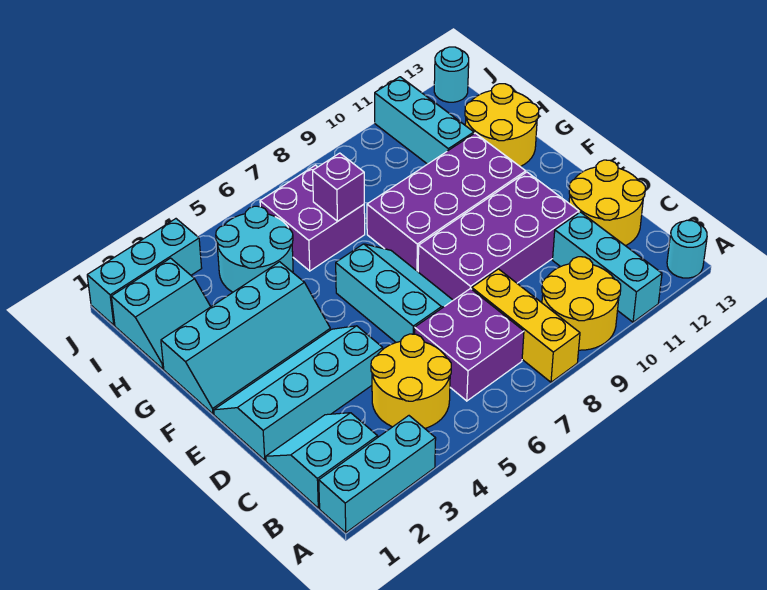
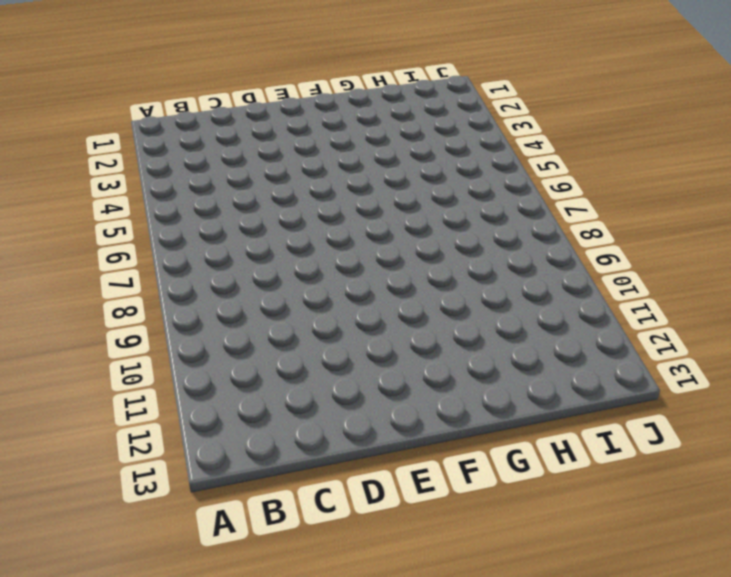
none -> cyan 1x3 brick [319,416,436,533]
none -> yellow 1x3 brick [472,269,580,382]
none -> yellow 2x2 round brick [542,257,621,350]

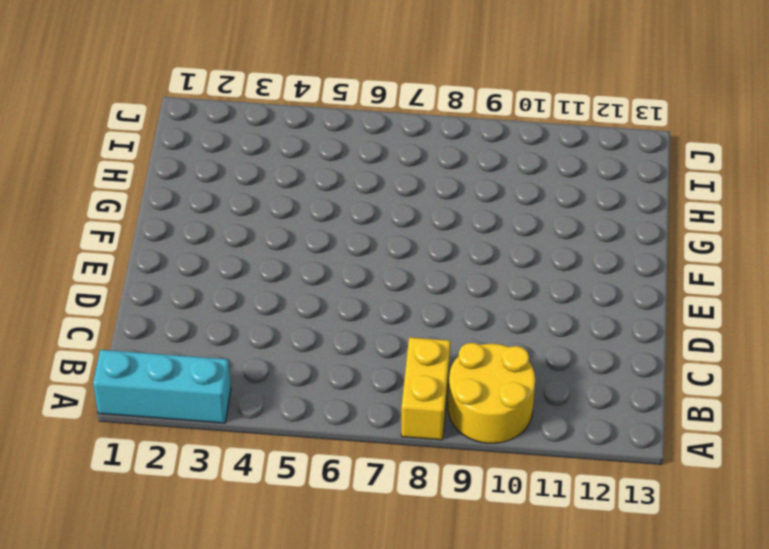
yellow 1x2 brick [401,337,450,440] -> yellow 1x3 brick [472,269,580,382]
none -> cyan 1x3 brick [553,212,662,322]
none -> cyan 1x1 round brick [667,220,707,278]
none -> cyan 2x2 slope [266,413,378,508]

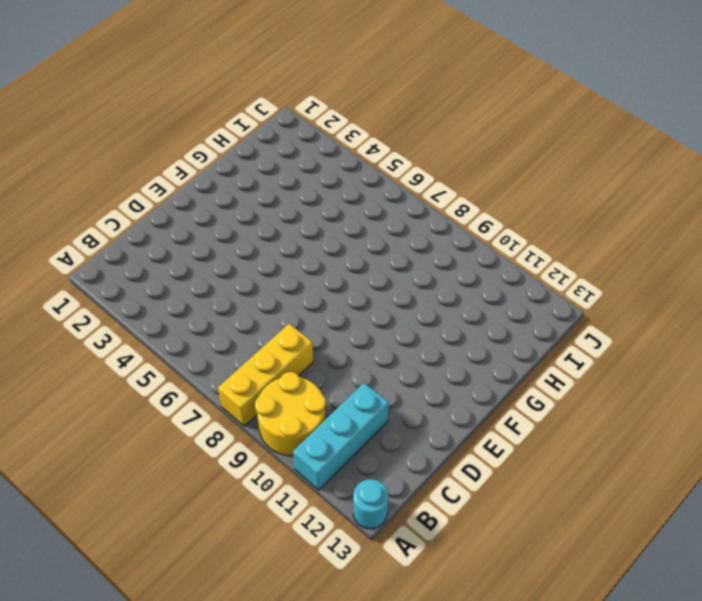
none -> cyan 1x3 brick [319,416,436,533]
none -> cyan 2x2 slope [266,413,378,508]
none -> yellow 2x2 round brick [371,334,451,428]

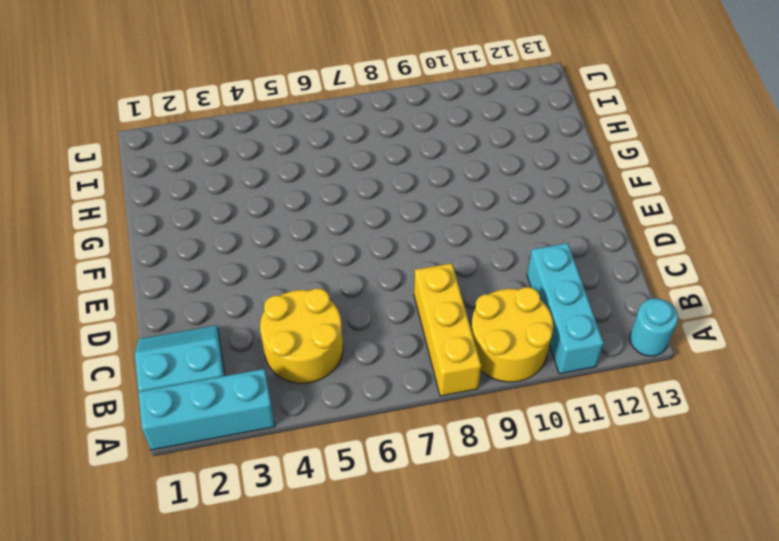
none -> purple 2x2 brick [415,288,524,401]
none -> yellow 2x2 round brick [569,160,645,246]
none -> cyan 2x4 slope [214,326,383,460]

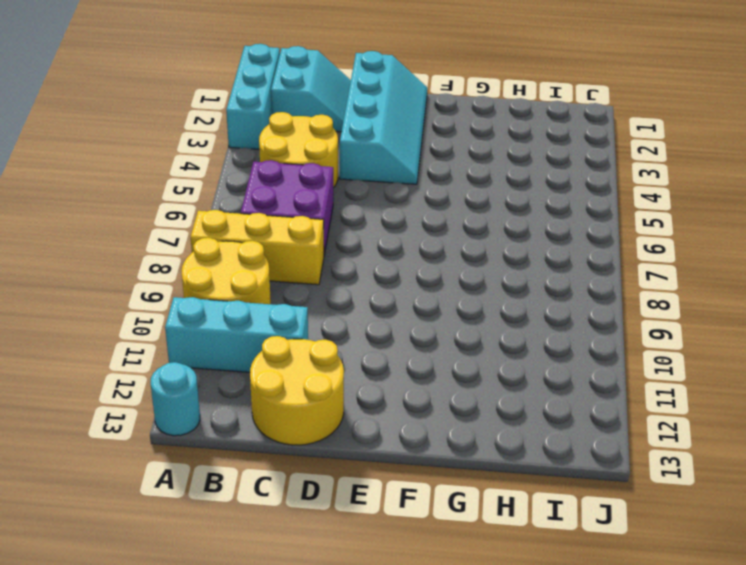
none -> cyan 2x3 slope [336,244,453,342]
none -> purple 2x4 brick [418,172,579,300]
none -> cyan 2x4 slope [161,262,330,414]

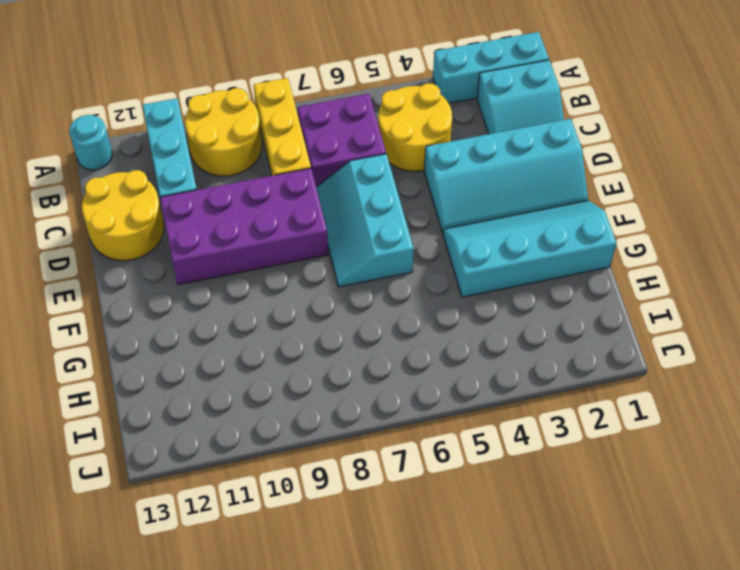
none -> purple 2x4 brick [367,133,526,272]
none -> yellow 2x2 round brick [465,84,539,167]
none -> cyan 2x2 slope [111,258,211,369]

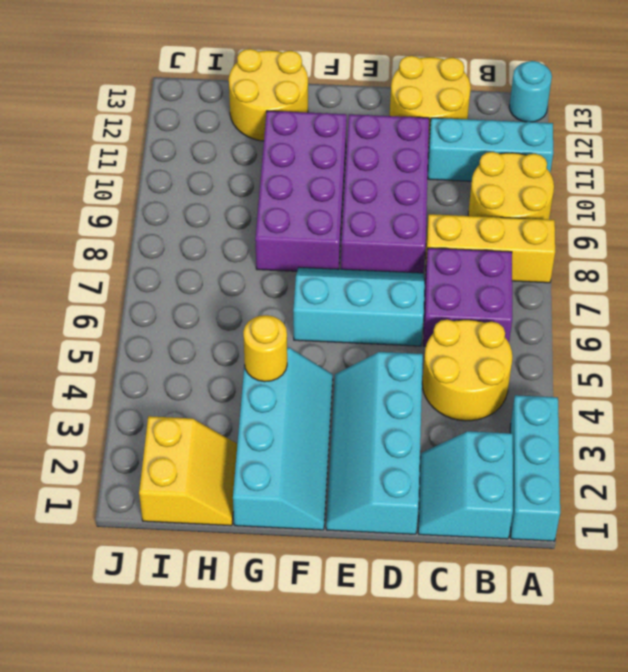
yellow 1x1 round brick [243,315,287,382] -> none
yellow 2x2 slope [139,416,237,526] -> cyan 2x2 slope [111,258,211,369]
none -> cyan 2x2 round brick [216,206,293,292]
none -> purple 2x2 brick [260,165,365,271]
none -> cyan 1x3 brick [375,77,474,164]

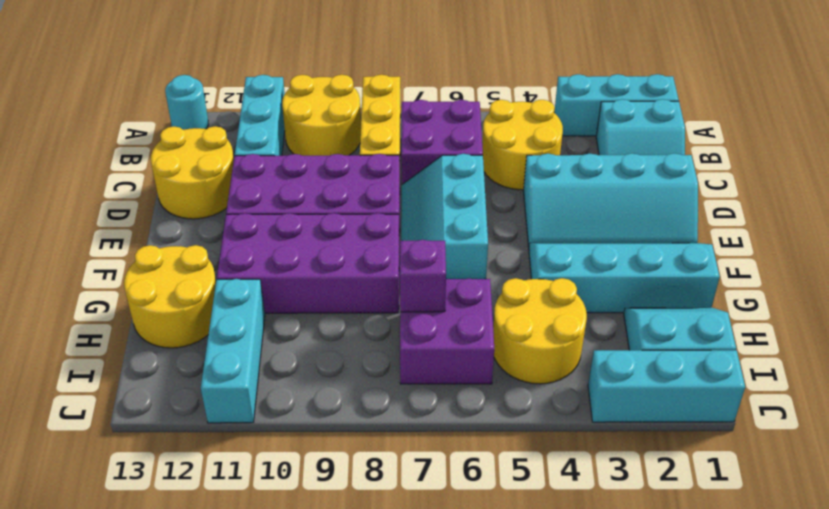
yellow 2x2 round brick [493,278,587,384] -> cyan 2x2 round brick [216,206,293,292]
none -> cyan 1x1 round brick [434,47,469,102]

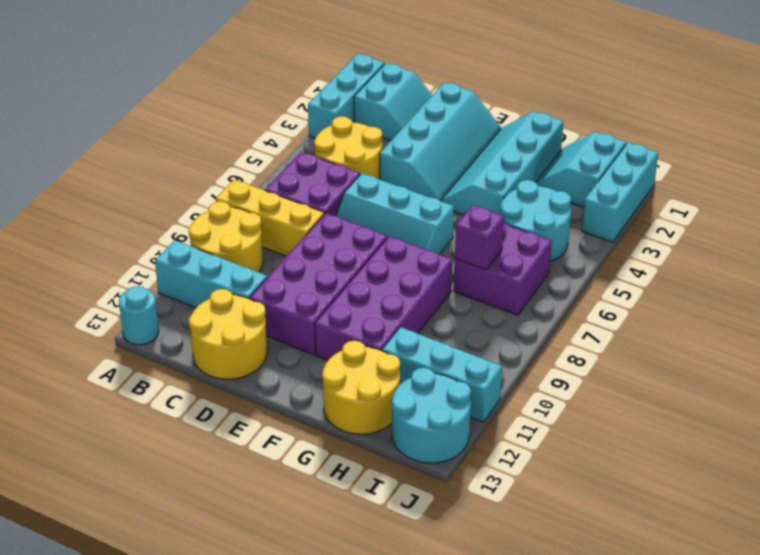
cyan 2x2 round brick [392,368,471,463] -> cyan 1x1 round brick [434,47,469,102]

